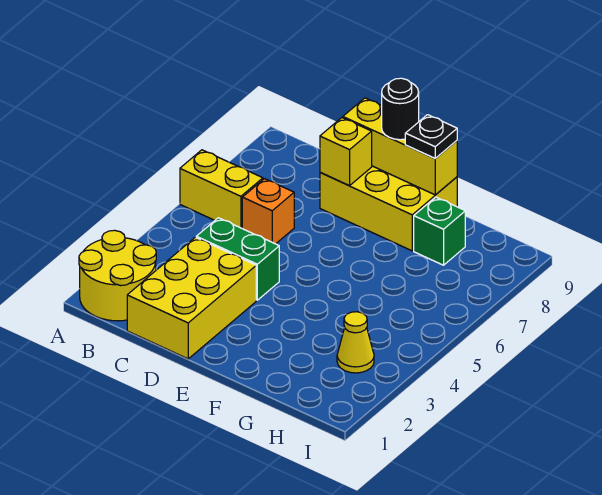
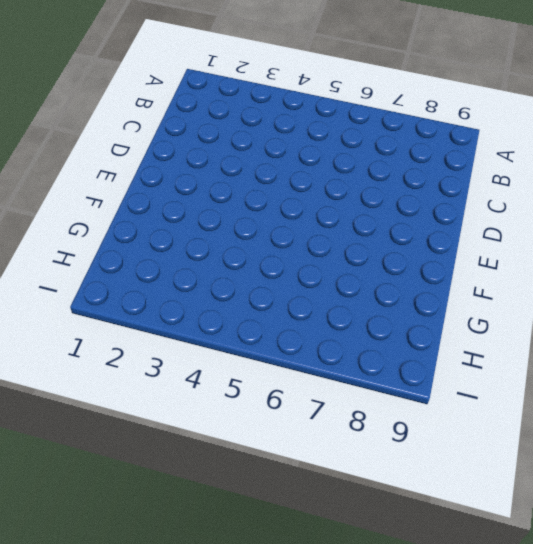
none -> yellow 2x2 round brick [79,230,156,321]
none -> yellow 1x2 brick [180,150,263,228]
none -> yellow 2x3 brick [127,237,256,359]

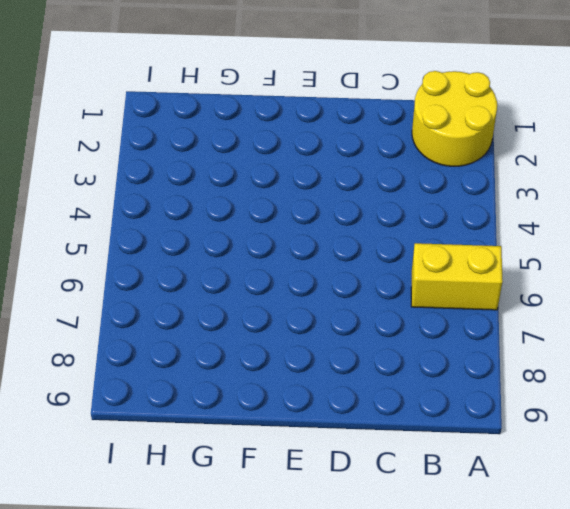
none -> yellow 2x3 brick [127,237,256,359]
none -> green 1x2 brick [196,218,279,300]
none -> orange 1x1 brick [242,179,294,244]

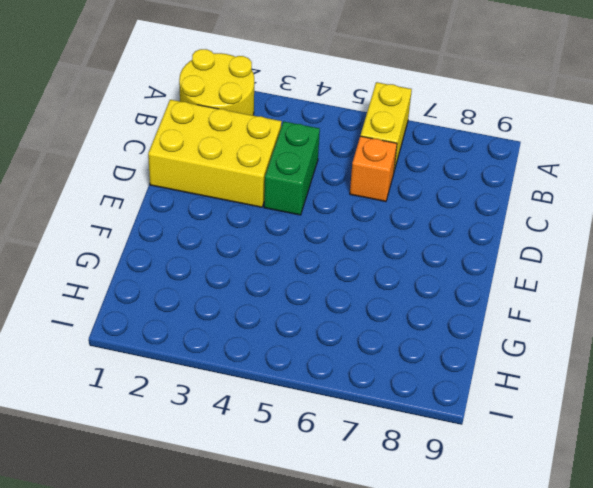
none -> yellow 2x3 brick [320,166,457,251]
none -> green 1x1 brick [414,197,465,265]
none -> yellow 1x1 cone [337,312,374,373]

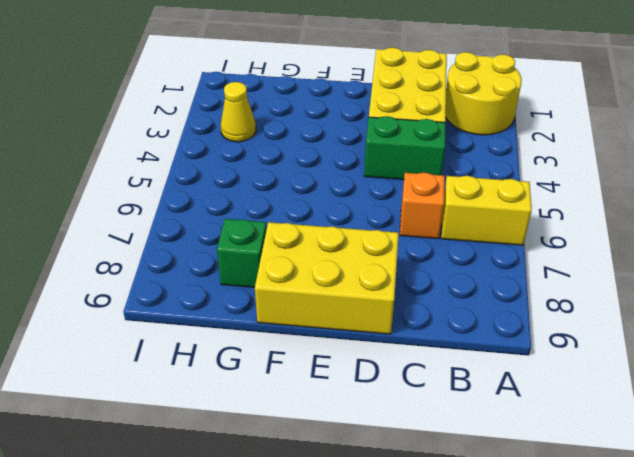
none -> yellow 1x1 brick [320,118,372,186]
none -> yellow 1x3 brick [343,98,457,195]
none -> black 1x1 round brick [382,78,419,140]

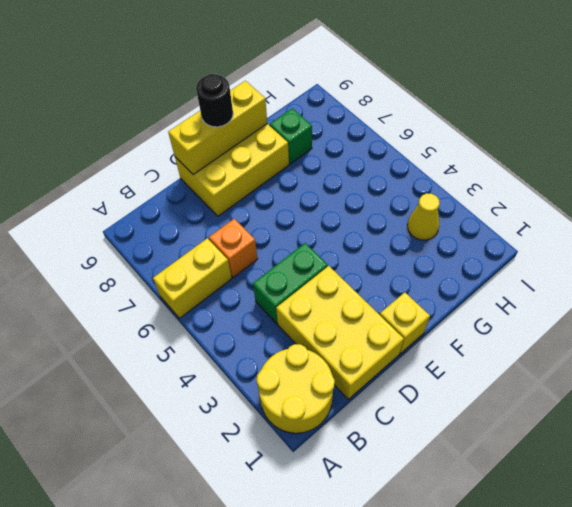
yellow 1x1 brick [380,292,430,354] -> yellow 1x1 brick moved to [320,118,372,186]
none -> black 1x1 plate [405,115,457,158]

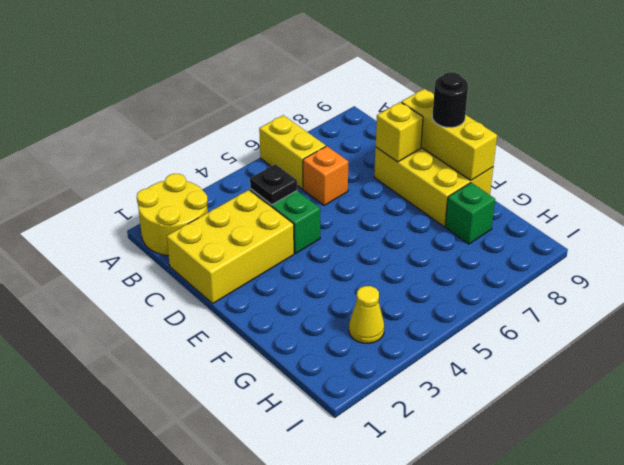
black 1x1 plate [250,164,297,205] -> black 1x1 plate moved to [405,115,457,158]

